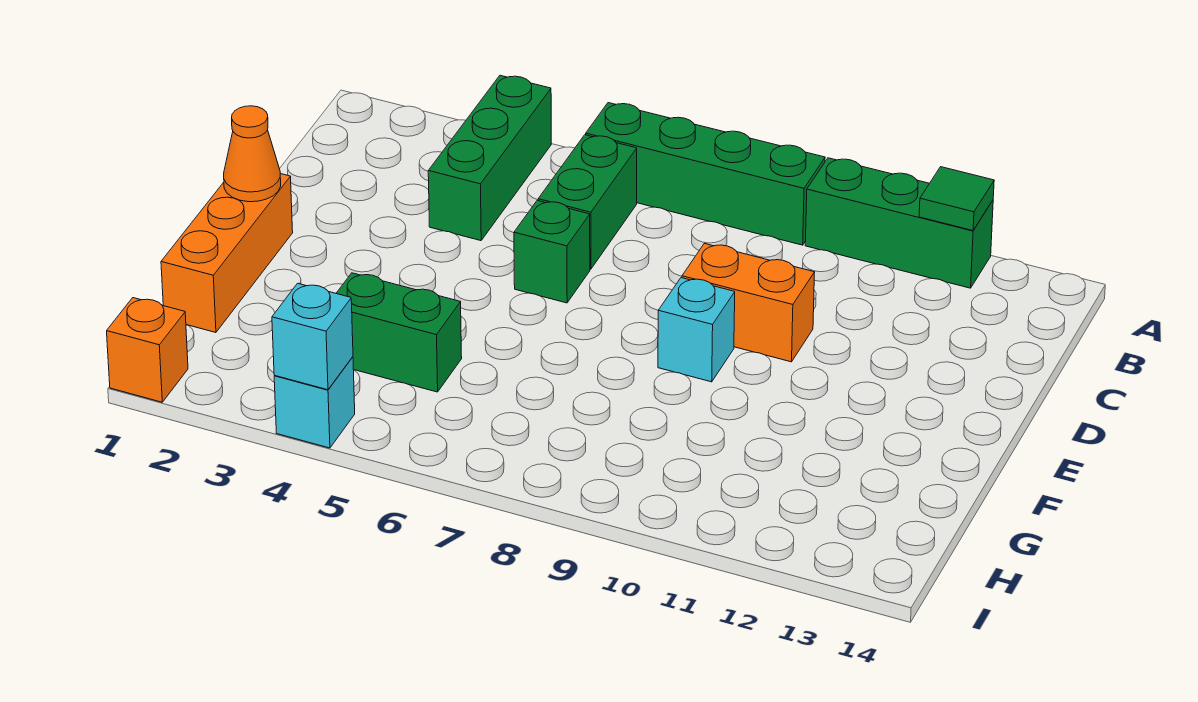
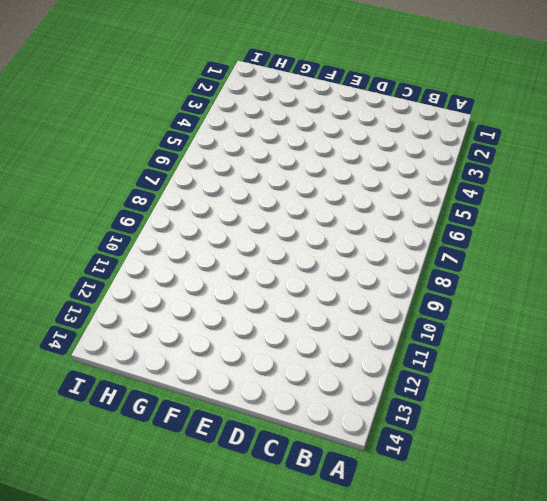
none -> green 1x3 brick [428,75,551,241]
none -> green 1x4 brick [586,103,825,245]
none -> green 1x3 brick [805,158,993,288]

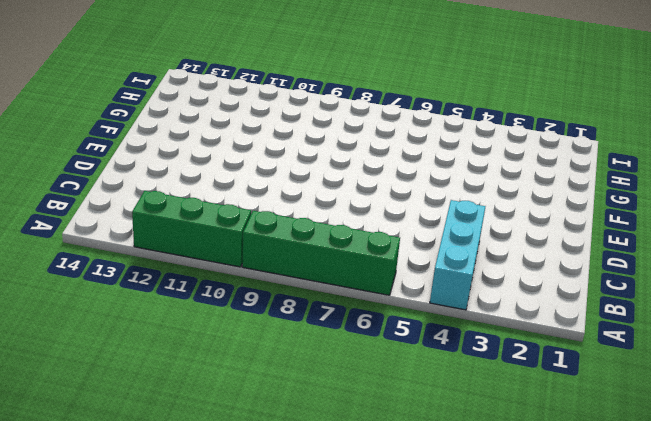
cyan 1x3 brick [430,200,485,310] -> green 1x3 brick [428,75,551,241]
none -> green 1x2 brick [538,135,637,269]
none -> green 1x1 brick [514,200,590,303]
none -> orange 1x2 brick [682,243,815,362]

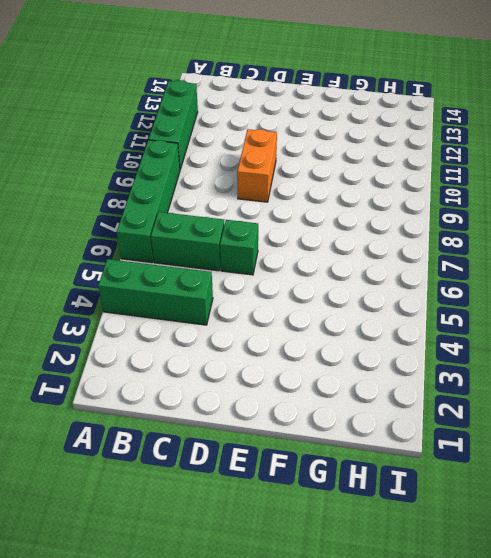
none -> orange 1x3 brick [161,174,293,332]
none -> cyan 1x1 brick [658,278,735,382]
none -> green 1x2 brick [336,273,462,392]

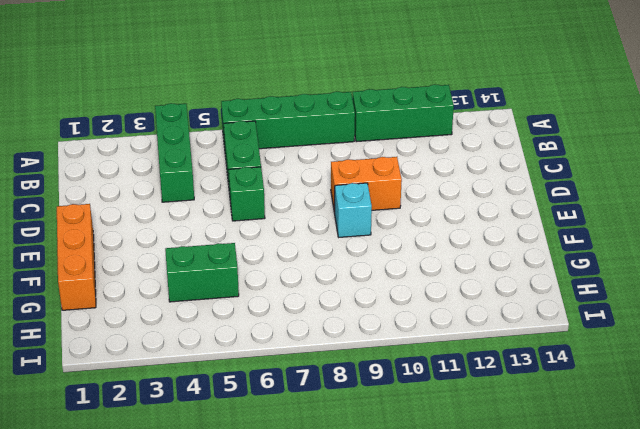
none -> orange 1x1 brick [107,298,188,402]
none -> cyan 1x1 brick [274,357,355,448]
none -> green 1x1 tile [919,167,994,231]

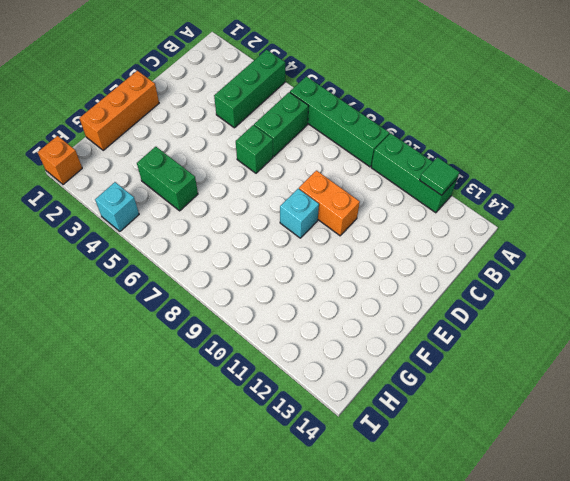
none -> orange 1x1 cone [224,106,281,202]
none -> cyan 1x1 brick [272,283,353,390]

